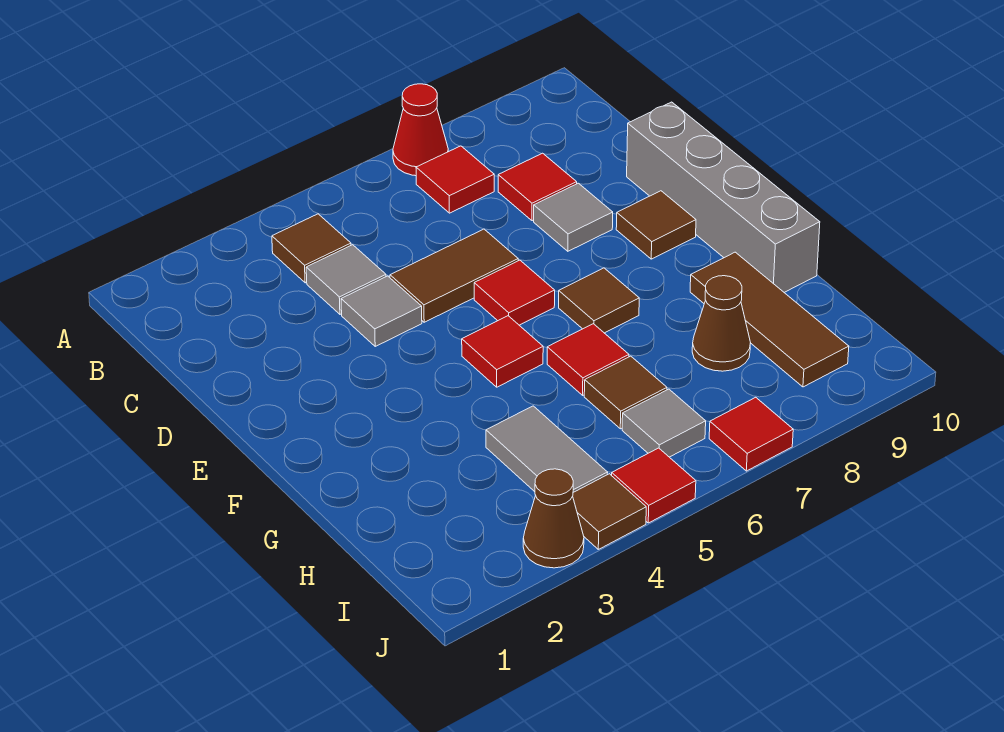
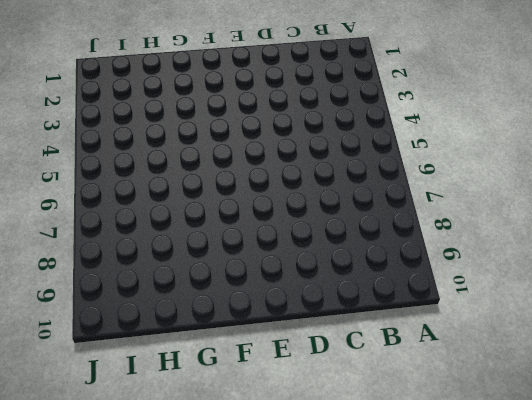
none -> red 1x1 cone [393,84,448,176]
none -> brown 1x1 tile [272,214,351,283]
none -> red 1x1 tile [416,146,494,213]

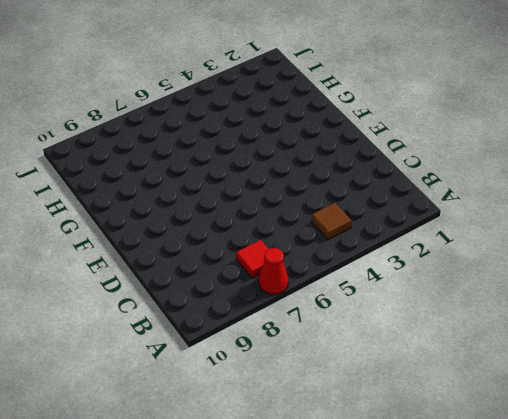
none -> grey 1x1 tile [306,245,386,314]
none -> red 1x1 tile [498,153,577,221]
none -> grey 1x1 tile [341,276,422,346]

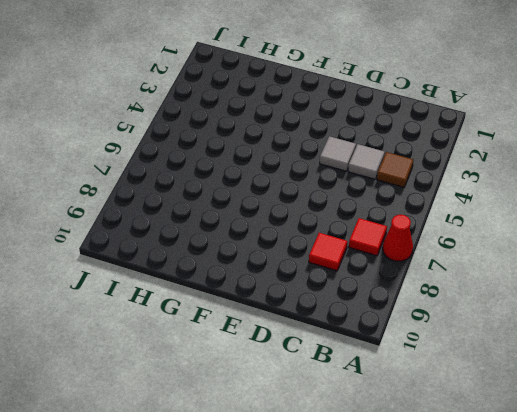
none -> brown 1x2 tile [390,229,518,322]
none -> grey 1x1 tile [534,183,613,251]
none -> grey 1x4 brick [627,102,820,292]

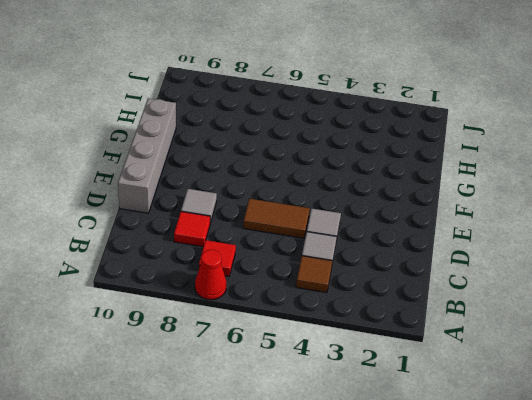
none -> red 1x1 tile [474,260,555,325]
none -> brown 1x1 tile [616,191,696,259]
none -> red 1x1 tile [462,316,543,387]

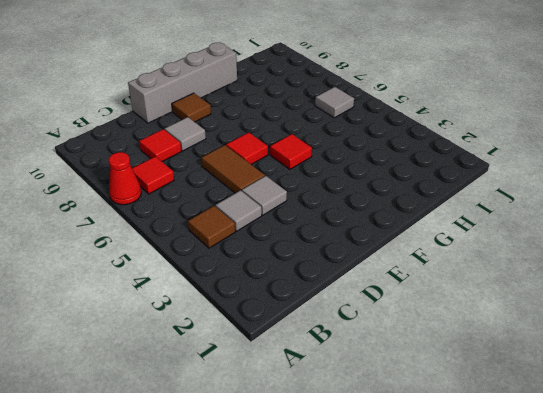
none -> brown 1x1 tile [559,268,639,333]
none -> red 1x1 tile [547,324,629,395]
none -> brown 1x3 tile [690,252,849,387]

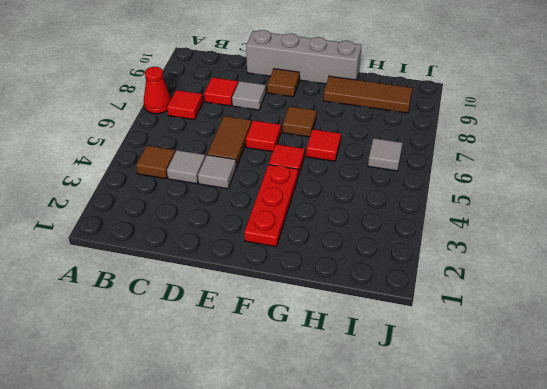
red 1x3 plate [244,165,298,247] -> none
none -> grey 1x2 tile [486,406,608,492]
none -> brown 1x1 tile [584,356,667,429]
none -> brown 1x1 cone [692,276,751,371]

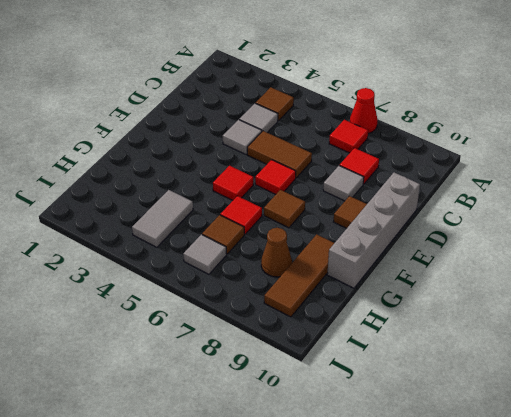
none -> brown 1x1 cone [523,469,584,568]
none -> brown 1x1 tile [573,474,646,549]
none -> red 1x1 tile [612,448,696,523]

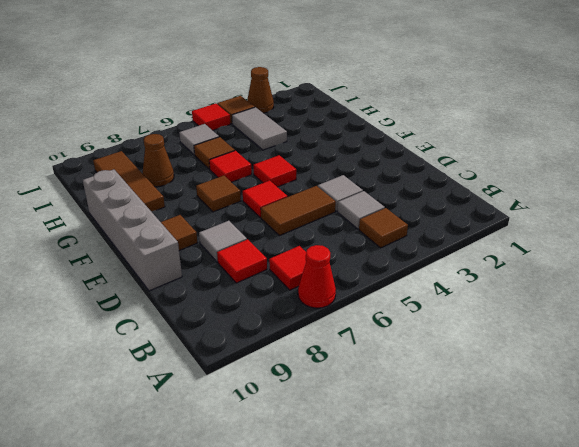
none -> red 1x1 tile [709,397,793,471]

